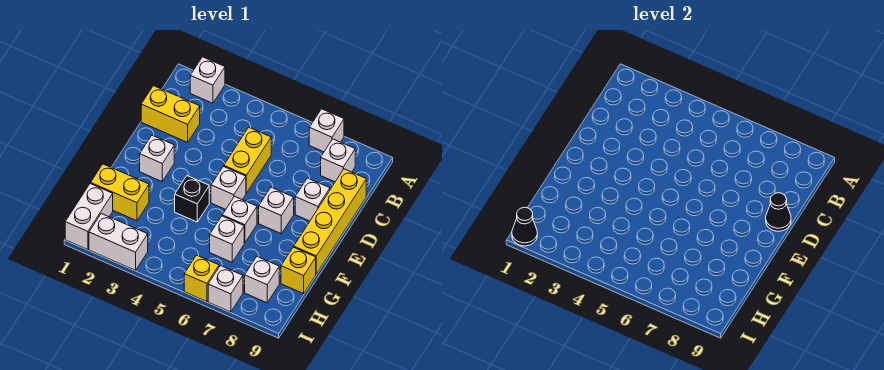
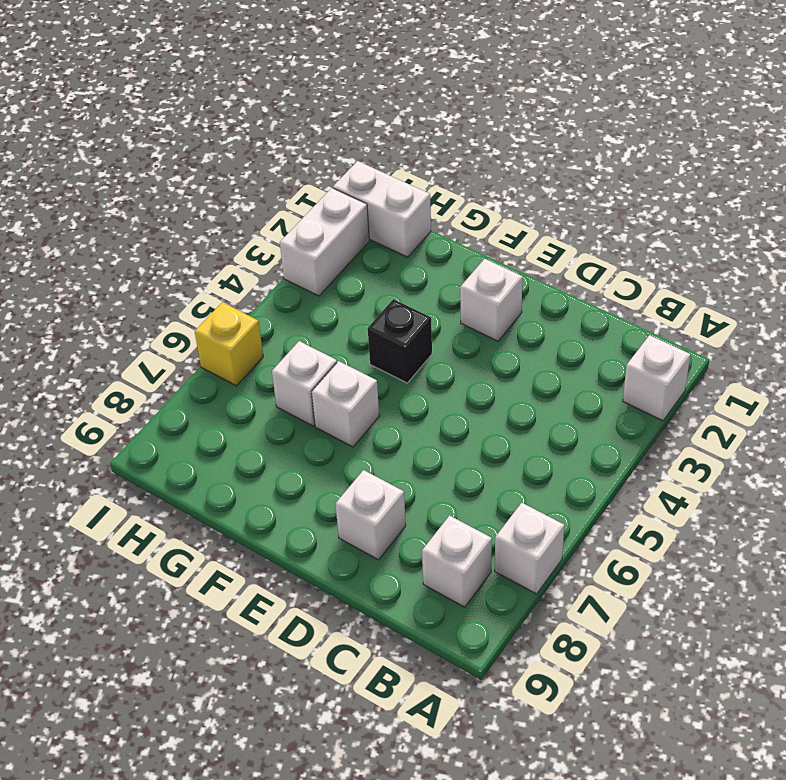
none -> yellow 1x2 brick [141,86,200,142]
none -> yellow 1x2 brick [224,127,271,193]
none -> yellow 1x4 brick [294,169,366,274]

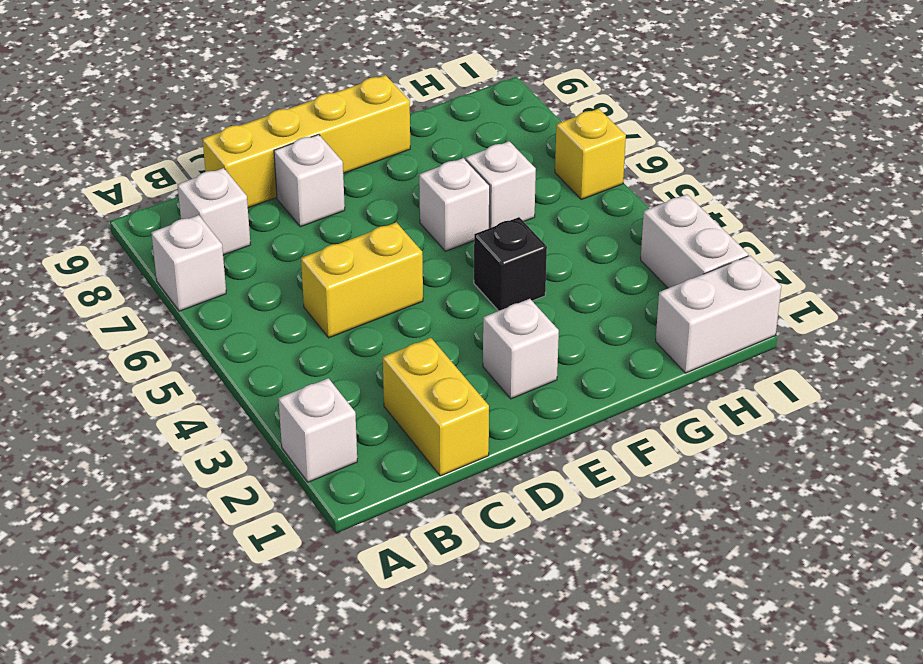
none -> white 1x1 brick [211,166,246,209]
none -> white 1x1 brick [259,187,294,234]
none -> yellow 1x2 brick [91,164,149,221]

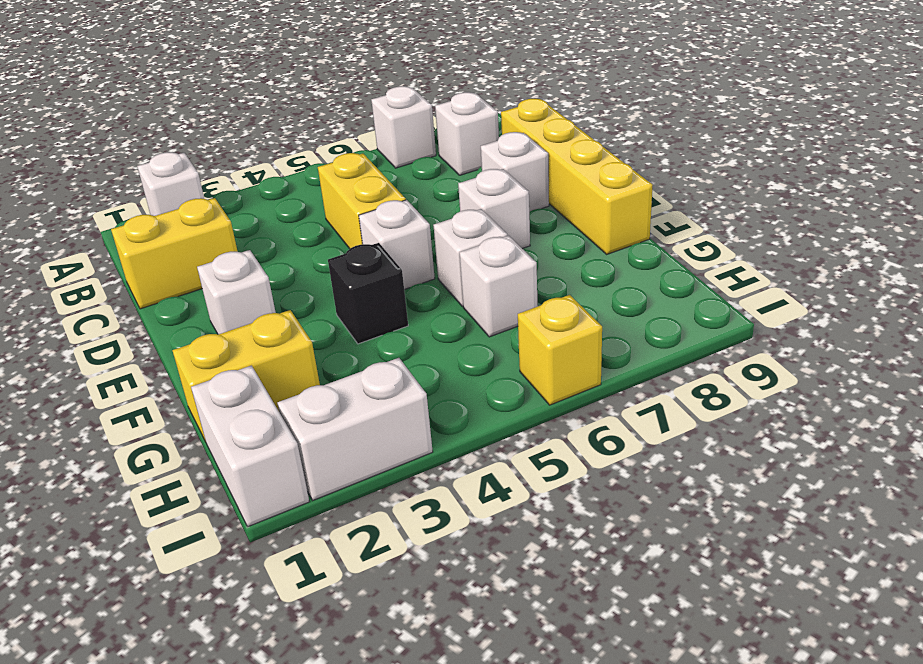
none -> yellow 1x1 brick [281,247,316,294]
none -> white 1x1 brick [245,257,279,303]
none -> white 1x1 brick [208,266,243,312]

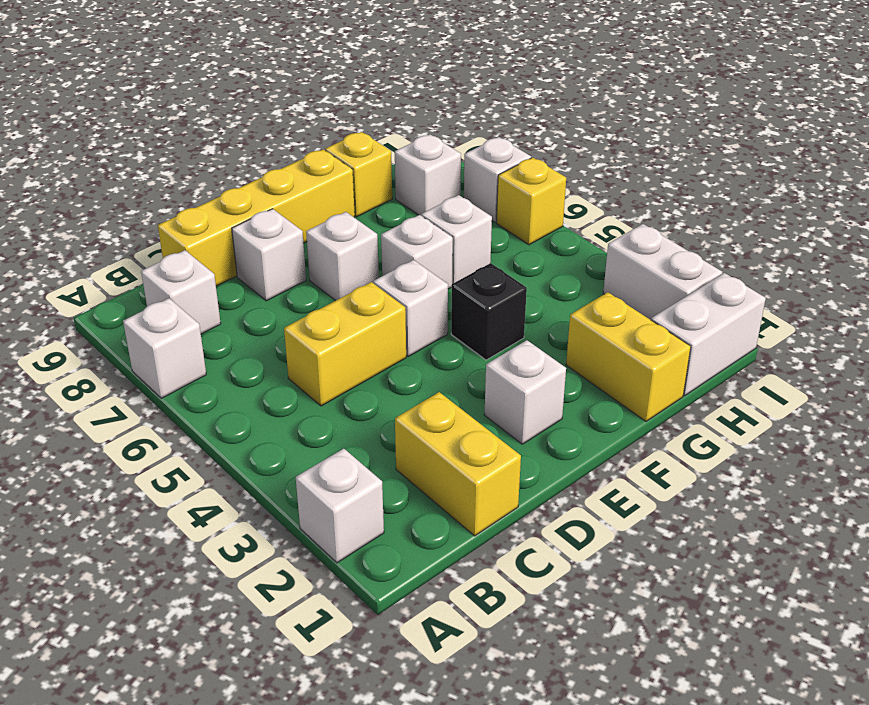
none -> black 1x1 cone [766,193,791,231]
none -> black 1x1 cone [512,207,537,246]

